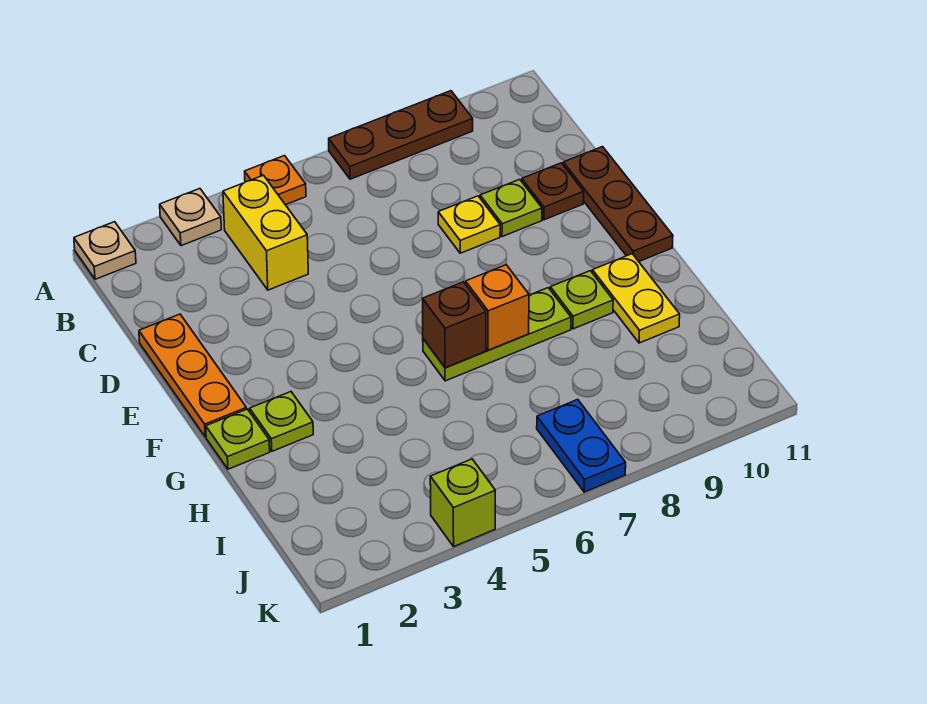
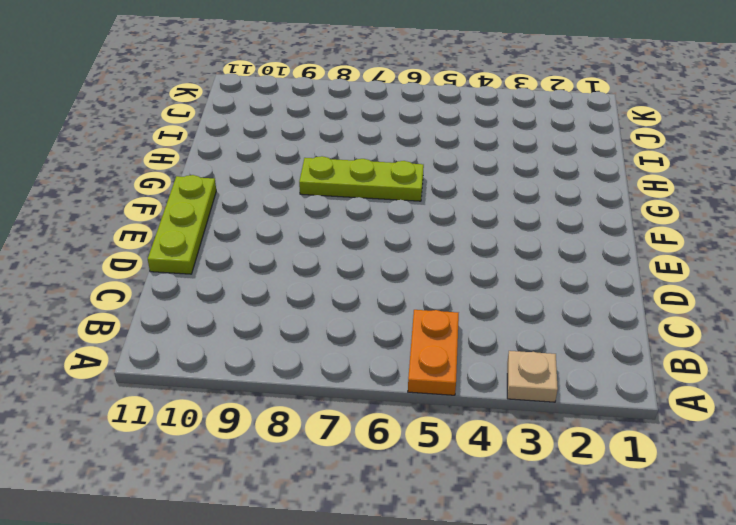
orange 1x2 plate [408,310,459,395] -> orange 1x1 plate [245,156,306,205]
lime 1x3 plate [148,175,216,274] -> brown 1x3 plate [563,147,673,261]
none -> tan 1x1 plate [74,222,136,279]
none -> brown 1x3 plate [329,91,473,179]
none -> yellow 1x2 brick [223,175,308,290]

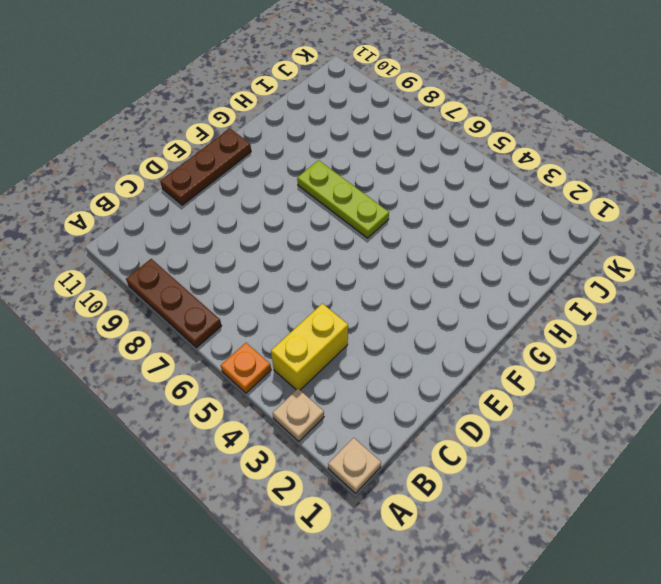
none -> orange 1x3 plate [139,314,246,437]
none -> yellow 1x1 plate [438,196,500,253]
none -> lime 1x1 plate [480,179,542,237]

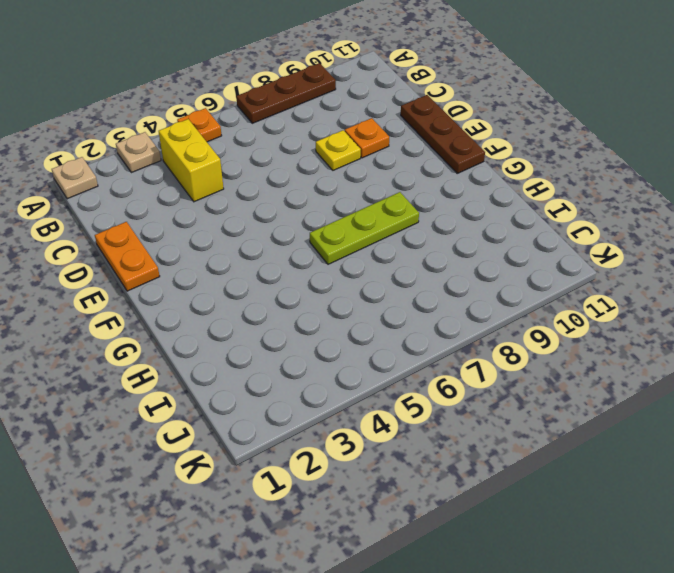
orange 1x2 plate [95,222,160,291] -> orange 1x3 plate [139,314,246,437]
orange 1x1 plate [345,118,389,158] -> lime 1x1 plate [480,179,542,237]
none -> brown 1x1 plate [522,163,584,220]
none -> lime 1x1 plate [206,409,270,469]
none -> lime 1x1 plate [250,392,313,451]

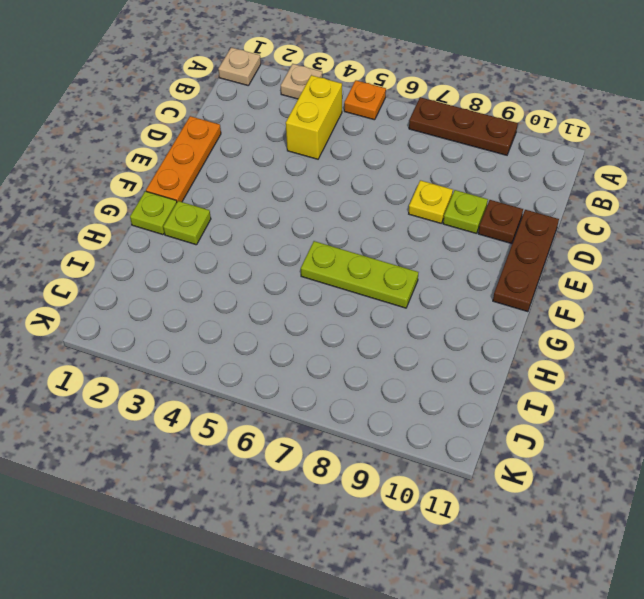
none -> lime 1x1 plate [550,271,613,329]
none -> yellow 1x2 plate [592,254,680,343]
none -> blue 1x2 plate [537,399,626,492]

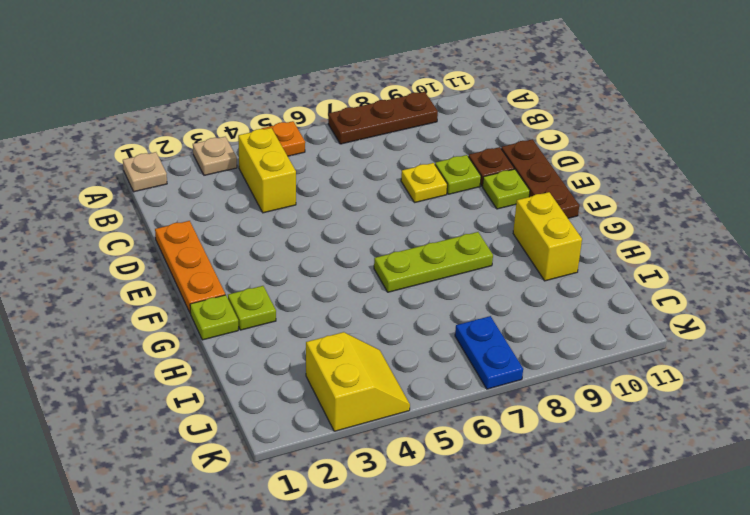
lime 1x1 plate [483,169,530,209] -> lime 1x1 plate moved to [550,271,613,329]
yellow 1x2 brick [513,192,582,281] -> yellow 1x2 plate [592,254,680,343]
yellow 2x2 slope [306,332,410,431] -> lime 1x1 brick [430,459,495,546]
none -> brown 1x1 brick [423,282,486,368]
none -> orange 1x1 brick [466,265,529,350]

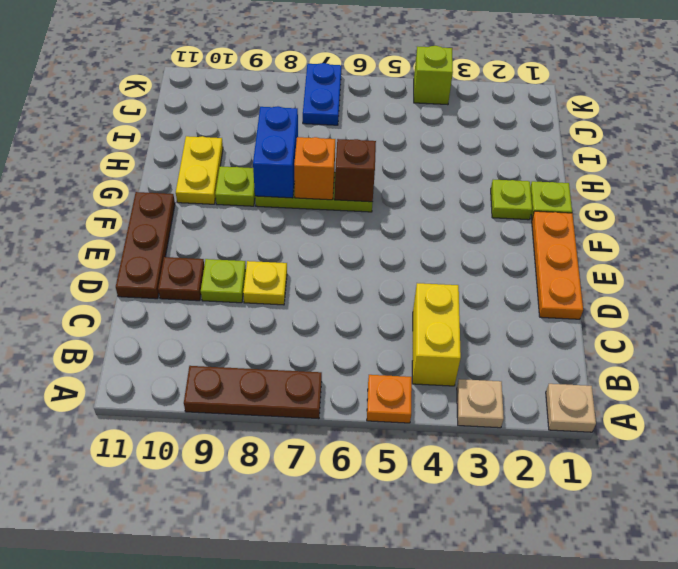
blue 1x2 brick [253,106,298,198] -> none

